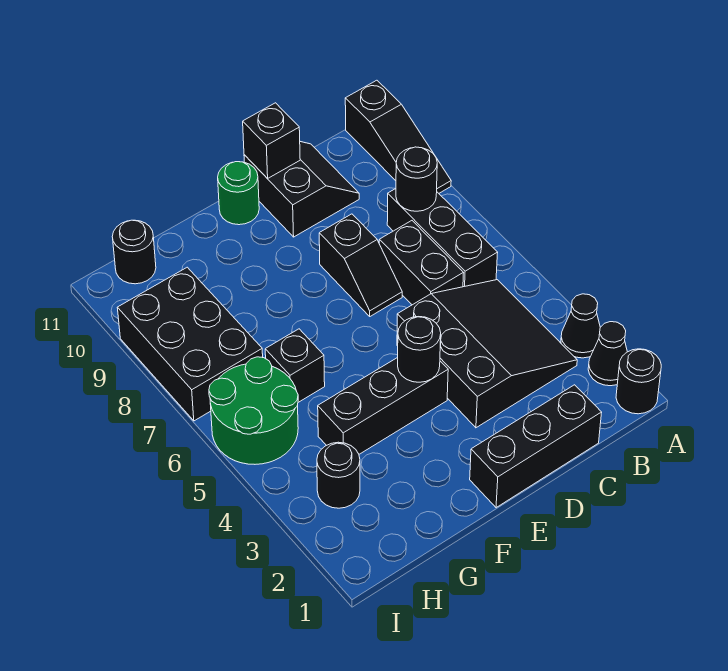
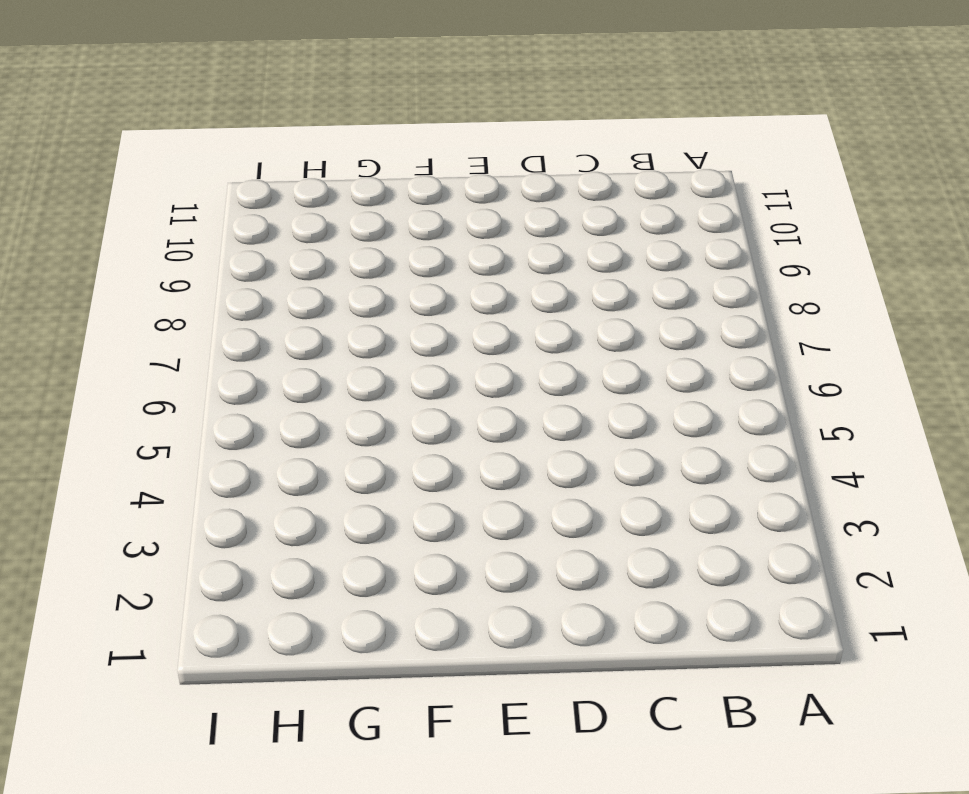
none -> black 1x1 round brick [616,349,661,414]
none -> black 1x1 cone [588,322,627,386]
none -> black 1x1 cone [561,294,600,358]

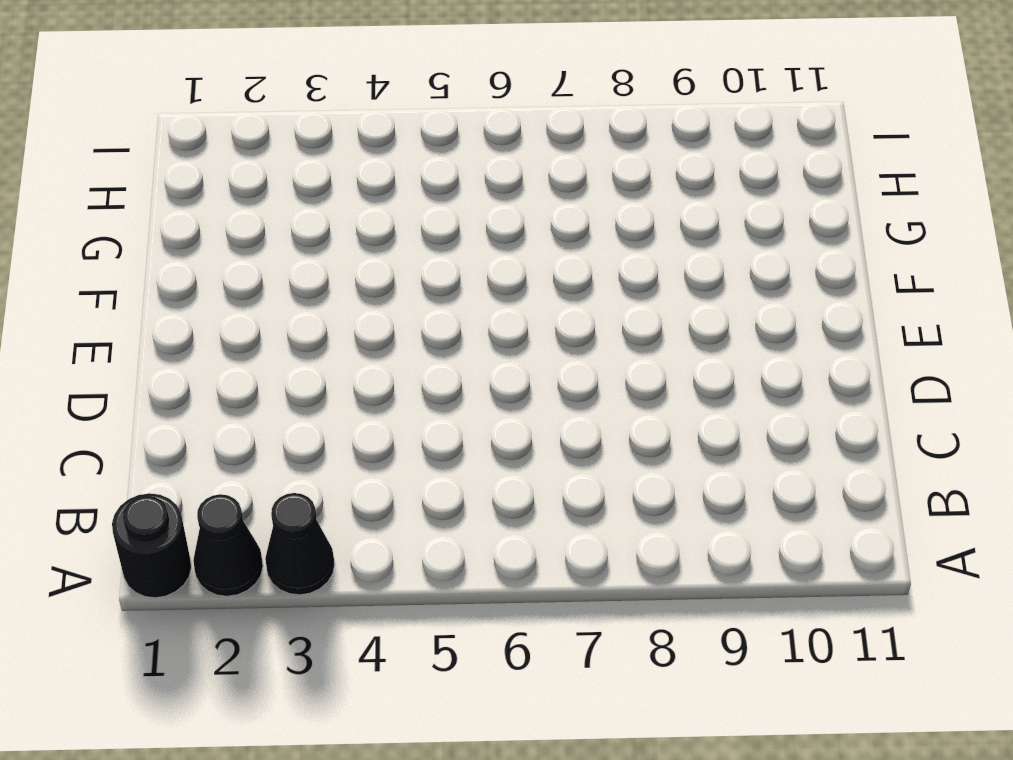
none -> black 1x3 slope [345,80,451,193]
none -> black 3x3 slope [397,280,577,428]
none -> black 1x3 brick [387,189,498,287]

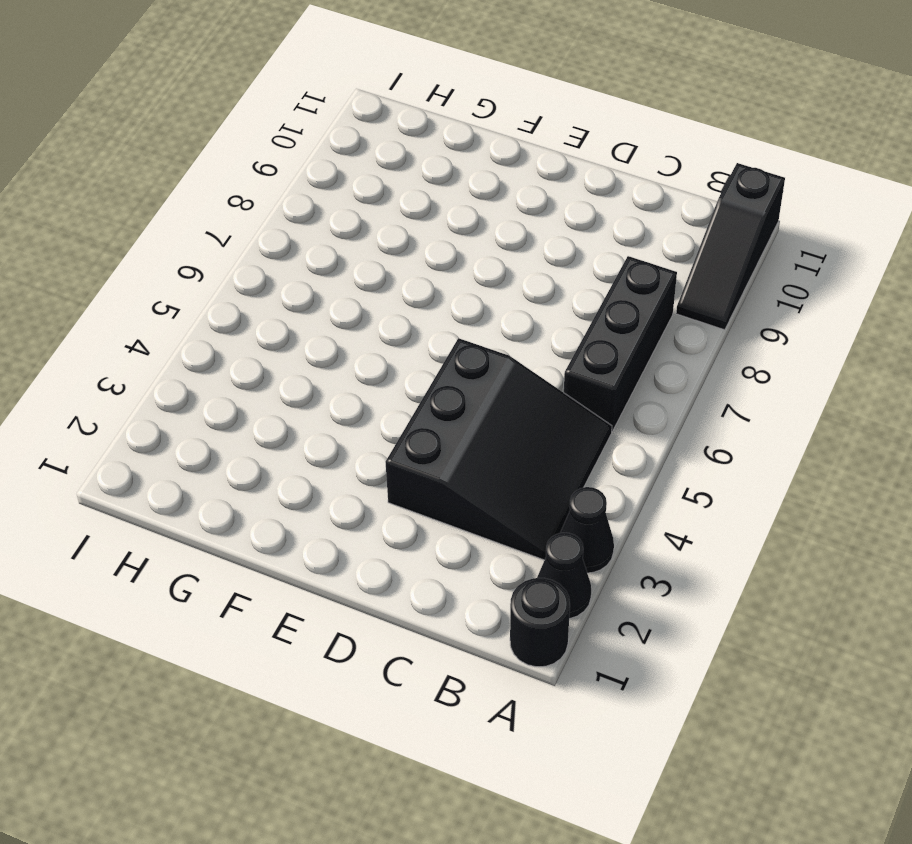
none -> black 1x3 brick [470,385,602,508]
none -> black 1x2 brick [379,221,463,305]
none -> black 2x2 slope [244,142,359,237]

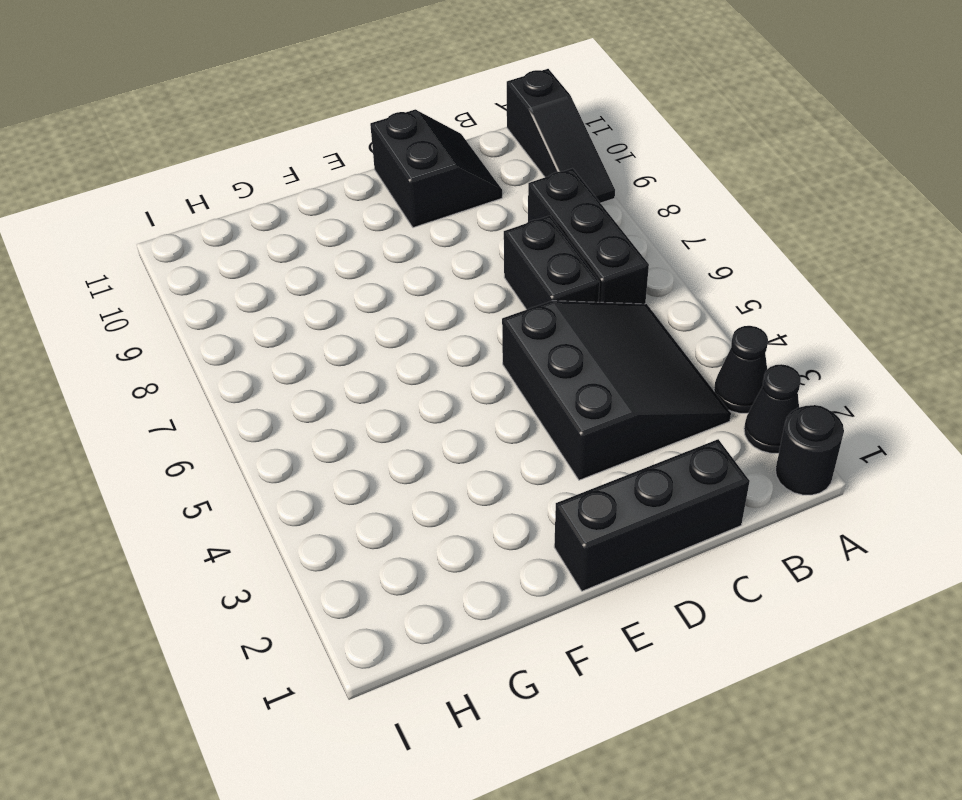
none -> black 1x2 slope [319,214,402,316]
none -> black 1x3 brick [318,358,448,454]
none -> green 1x1 round brick [218,162,259,225]

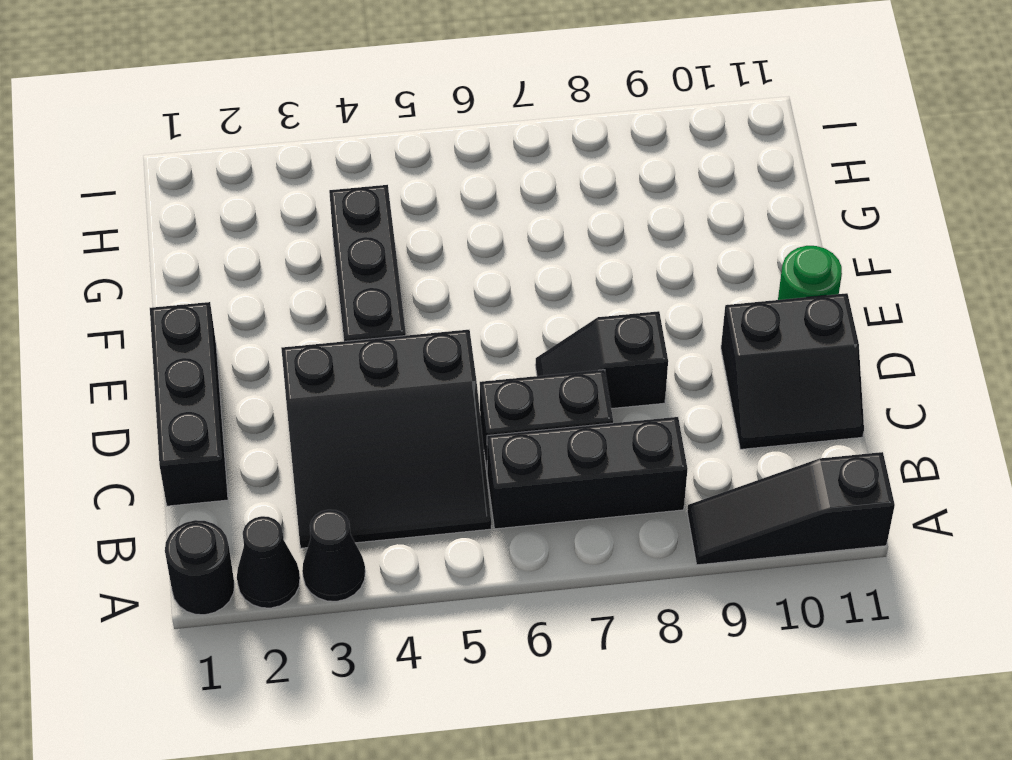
none -> black 1x1 brick [265,329,325,402]
none -> black 1x1 round brick [317,442,360,508]
none -> green 2x2 round brick [209,357,298,464]

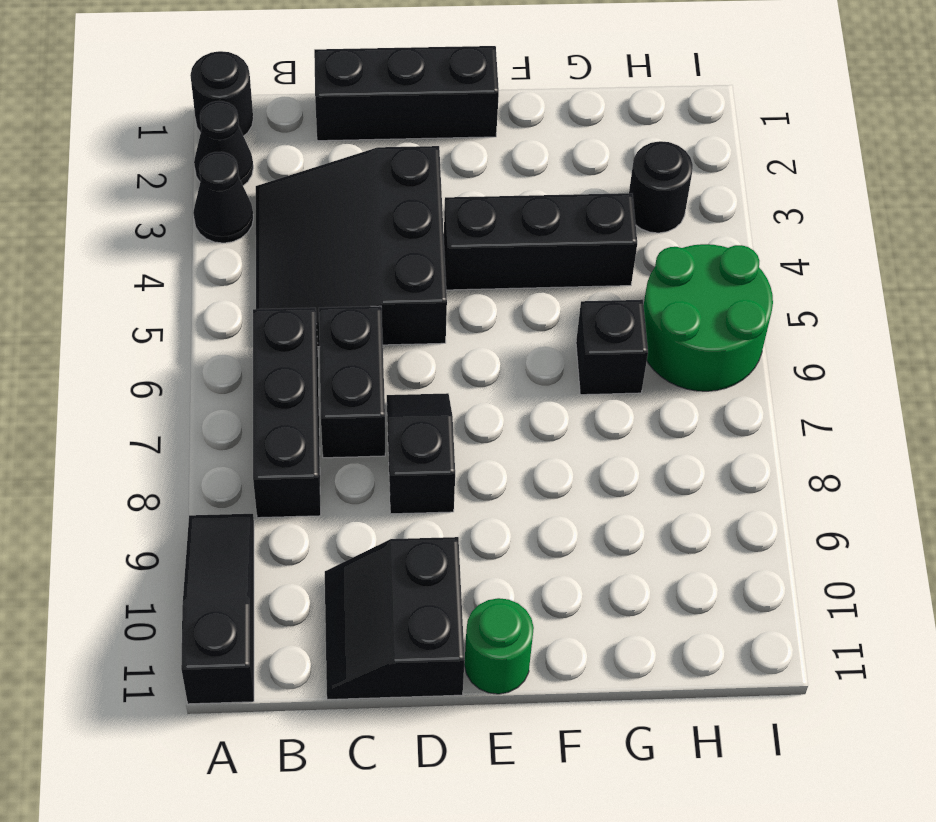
none -> black 2x3 brick [117,267,263,421]
none -> black 1x1 round brick [112,220,156,284]
none -> black 1x1 round brick [396,147,437,211]

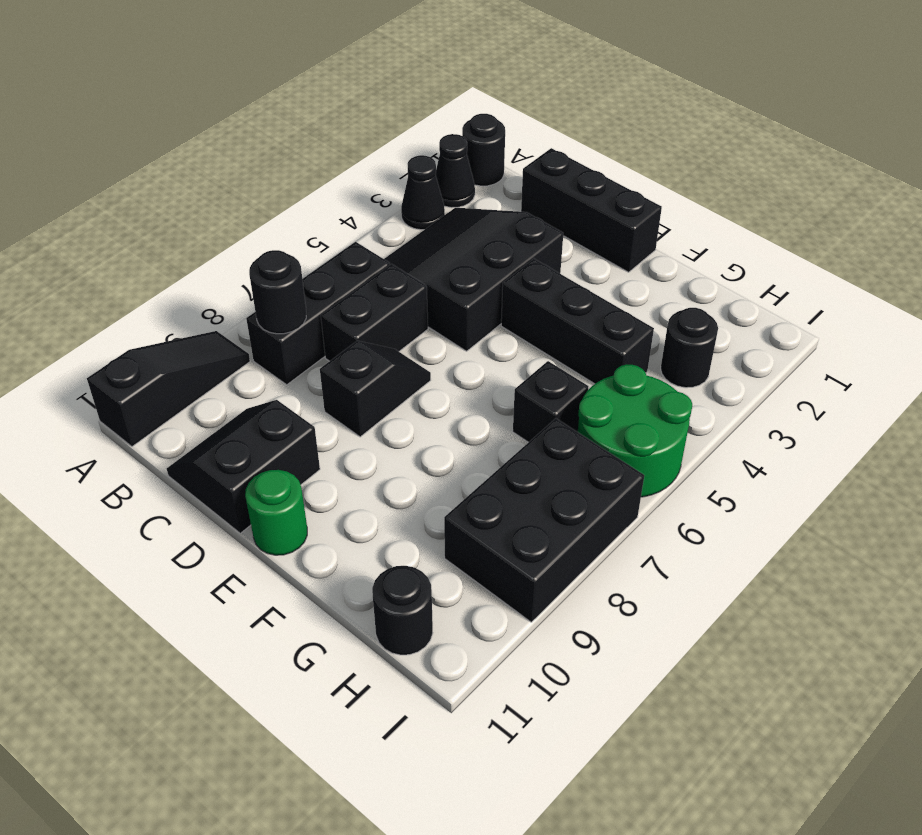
none -> black 1x1 brick [243,103,300,179]
none -> black 1x1 round brick [398,317,441,382]

